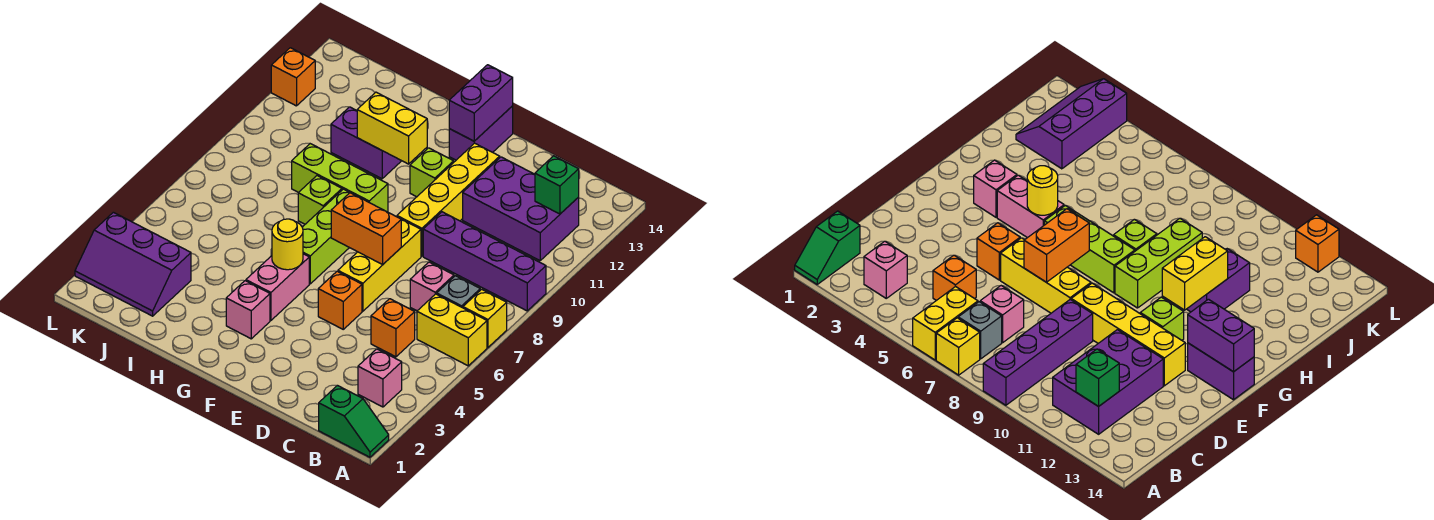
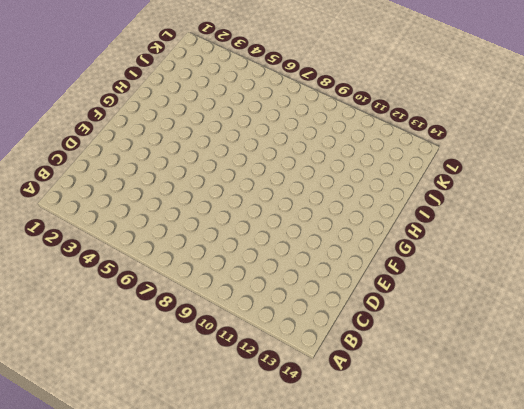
none -> green 1x2 slope [319,386,389,457]
none -> yellow 1x2 brick [417,294,487,366]
none -> yellow 1x1 brick [463,289,507,347]

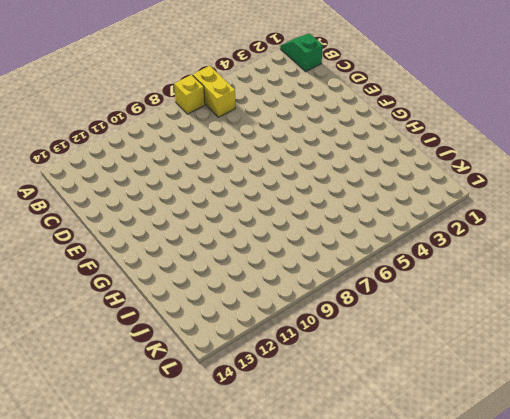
none -> purple 1x4 brick [423,212,546,311]
none -> pink 1x1 brick [358,349,402,407]
none -> grey 1x1 brick [437,276,480,308]

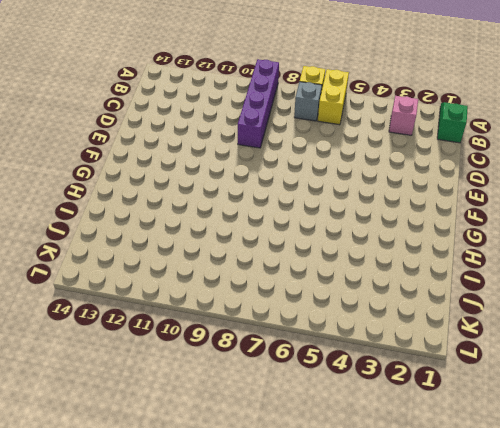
none -> purple 2x3 brick [463,157,579,260]
none -> orange 1x1 brick [371,299,415,357]
none -> pink 1x1 brick [410,262,454,311]

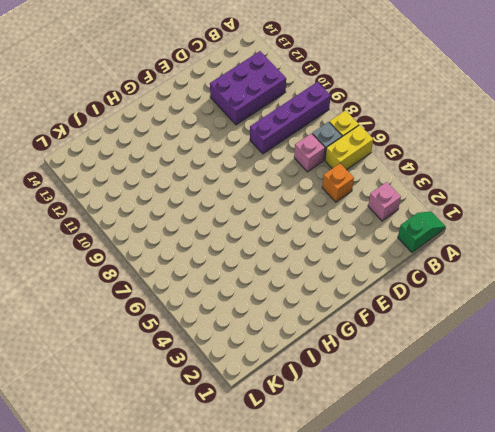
none -> orange 1x1 brick [318,271,362,329]
none -> yellow 1x3 brick [338,219,421,311]
none -> yellow 1x4 brick [397,143,500,256]

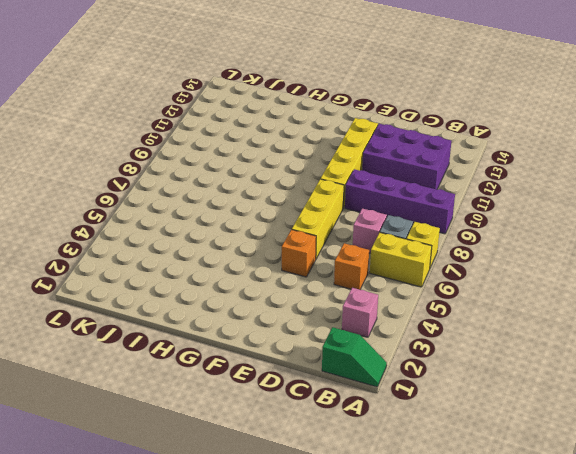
none -> lime 1x1 brick [410,148,454,197]
none -> purple 1x2 brick [449,106,513,160]
none -> pink 1x1 brick [226,281,270,339]

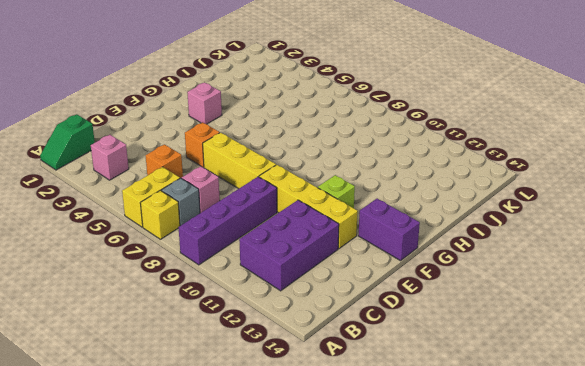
none -> pink 1x2 brick [246,254,309,320]
none -> lime 1x3 brick [302,189,350,284]
none -> lime 1x3 brick [292,144,388,212]

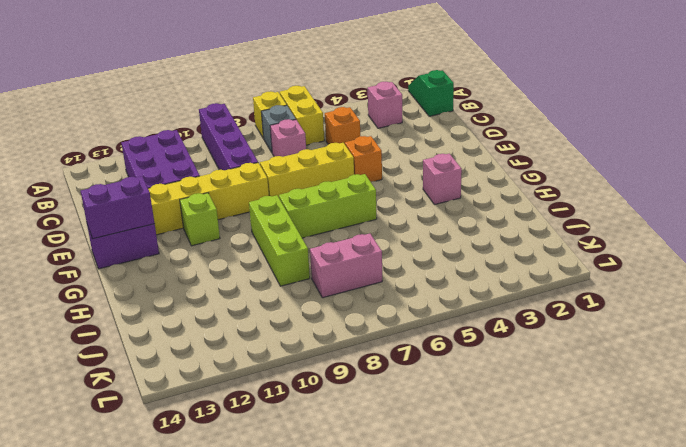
pink 1x2 brick [310,234,382,298] -> pink 1x2 brick moved to [246,254,309,320]
none -> lime 1x1 brick [298,176,342,224]
none -> purple 1x2 brick [331,107,401,179]
none -> purple 2x3 slope [75,212,191,316]

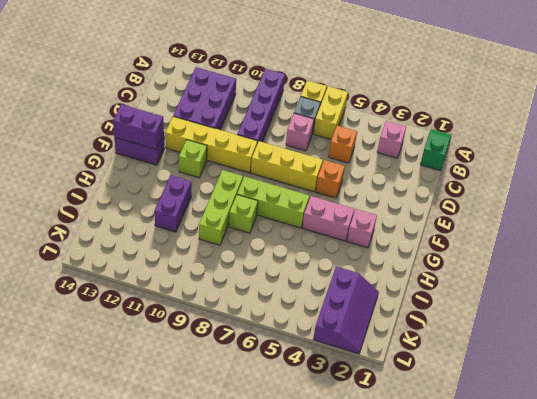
none -> orange 1x1 brick [271,48,315,106]
none -> green 1x1 brick [535,156,579,214]
none -> orange 1x2 brick [331,193,401,264]

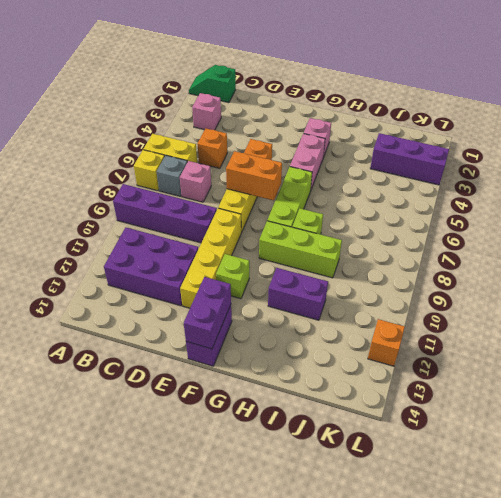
none -> green 1x1 brick [535,156,579,214]
none -> yellow 1x1 round brick [272,219,303,270]
none -> yellow 1x2 brick [357,92,427,164]

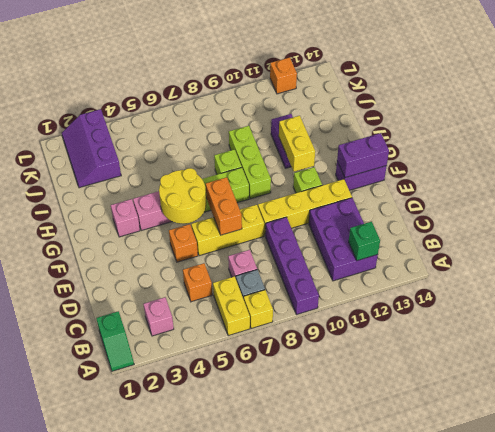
yellow 2x2 round brick [159,168,206,224] -> yellow 1x1 round brick [272,219,303,270]

